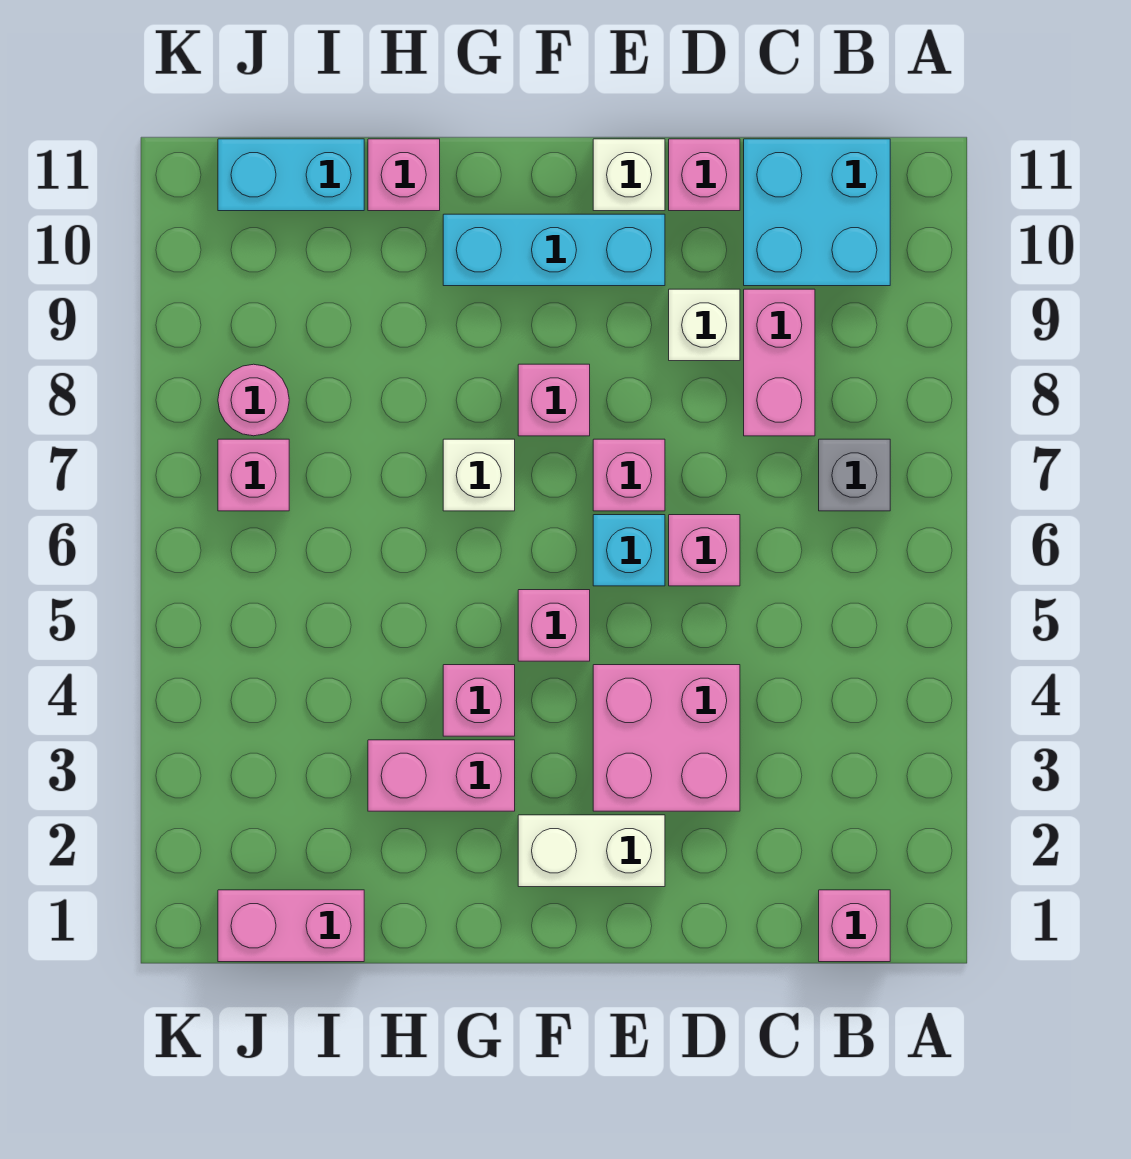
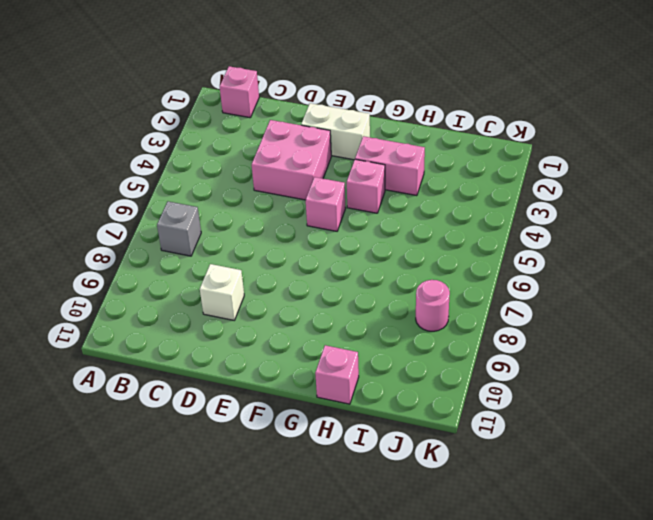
none -> cyan 2x2 brick [744,139,890,286]
none -> pink 1x2 brick [744,289,815,436]
none -> pink 1x1 brick [669,515,740,586]

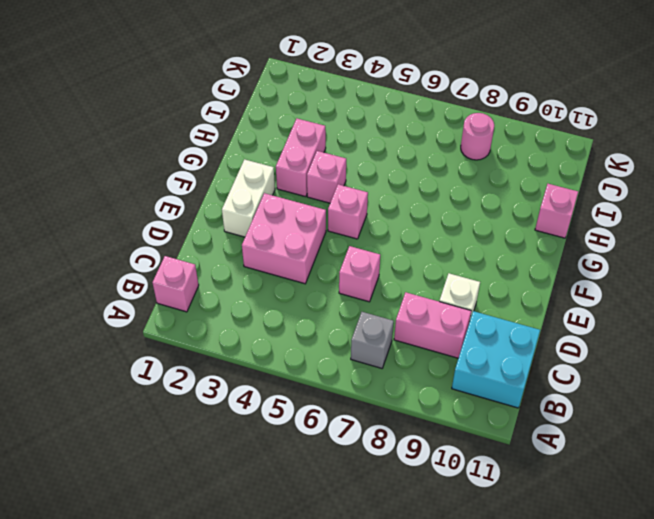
none -> pink 1x1 brick [669,139,740,211]
none -> cyan 1x1 brick [593,515,665,586]
none -> pink 1x1 brick [593,439,665,511]

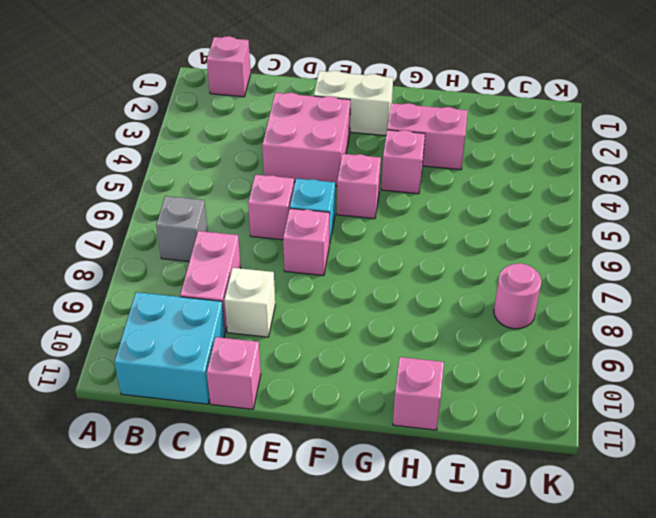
none -> cyan 1x3 brick [443,214,665,286]
none -> white 1x1 brick [593,139,665,211]
none -> pink 1x1 brick [518,364,590,436]

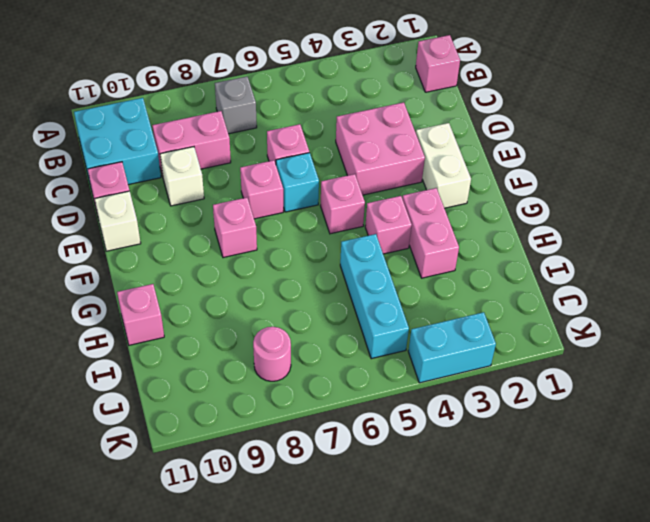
cyan 1x3 brick [340,234,409,359] -> cyan 1x3 brick moved to [443,214,665,286]
cyan 1x2 brick [408,312,496,383] -> cyan 1x2 brick turned to [218,139,364,211]
none -> white 1x1 brick [443,439,515,511]
none -> pink 1x2 brick [218,890,364,962]
none -> pink 1x1 brick [218,439,289,511]

